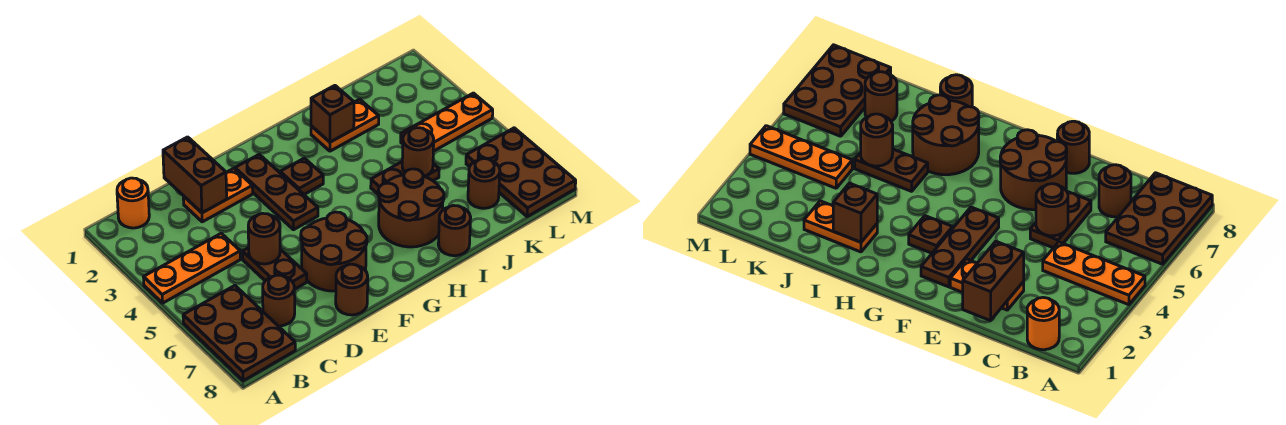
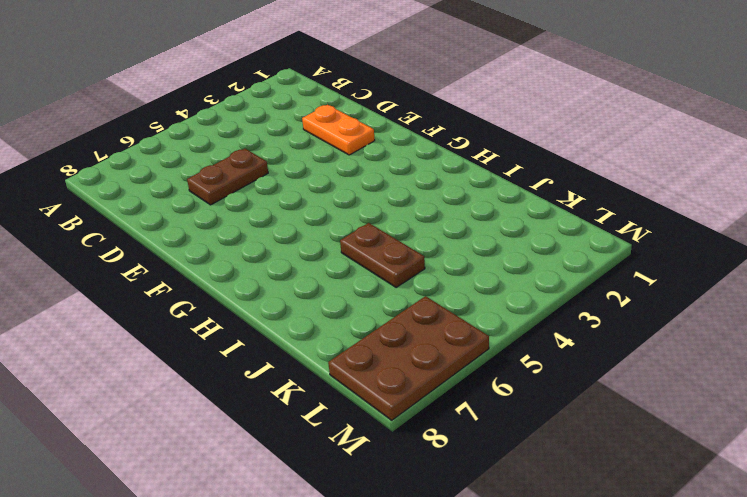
none -> orange 1x3 plate [144,233,240,303]
none -> brown 2x3 plate [183,286,295,381]
none -> orange 1x1 round brick [117,178,149,228]

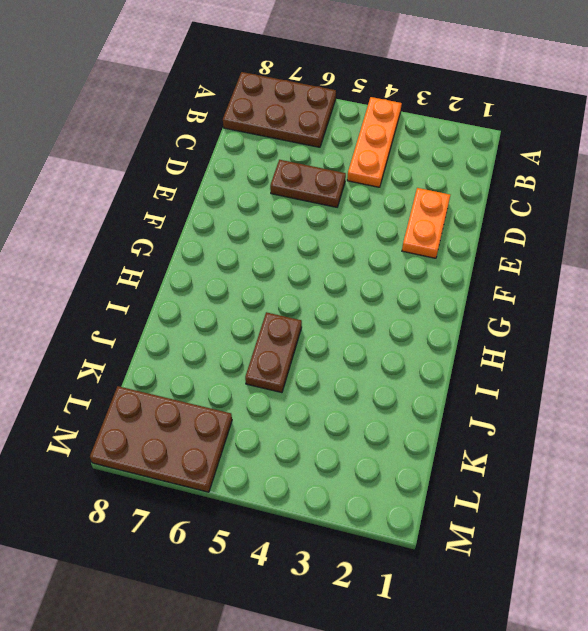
none -> orange 1x1 round brick [117,178,149,228]
none -> brown 1x1 round brick [263,275,295,326]
none -> brown 2x2 round brick [301,212,367,291]

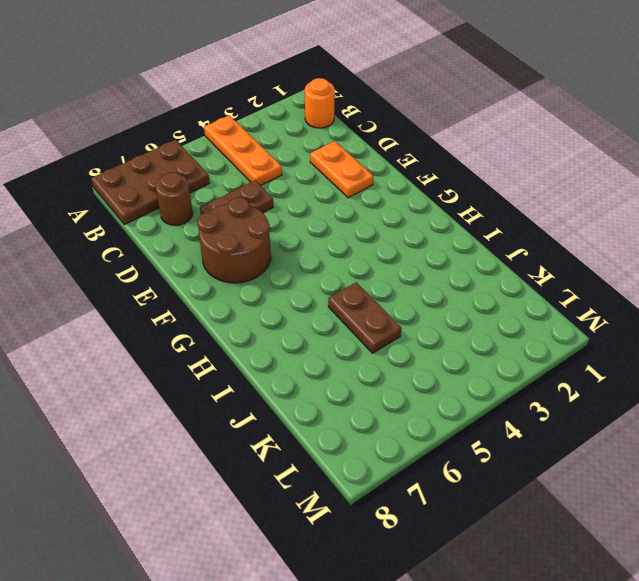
none -> brown 1x1 round brick [336,264,368,315]
none -> brown 1x3 plate [235,154,318,230]
none -> brown 1x1 plate [280,158,323,194]

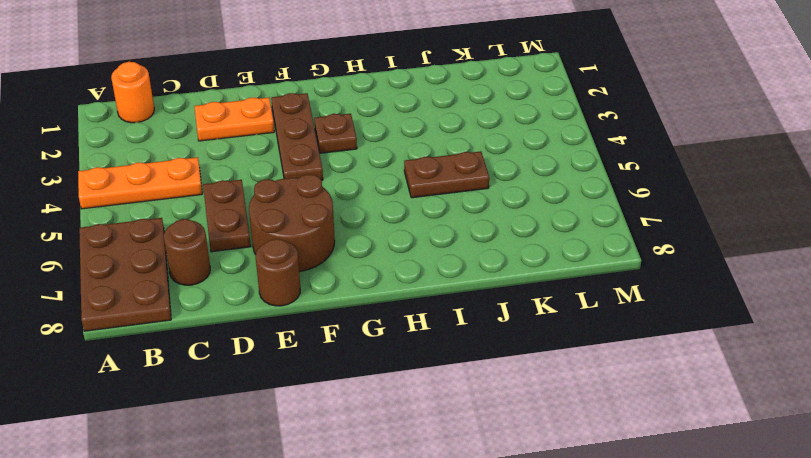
none -> brown 2x2 round brick [378,169,444,247]
none -> orange 1x2 plate [311,99,379,151]
none -> brown 1x1 round brick [438,205,471,256]

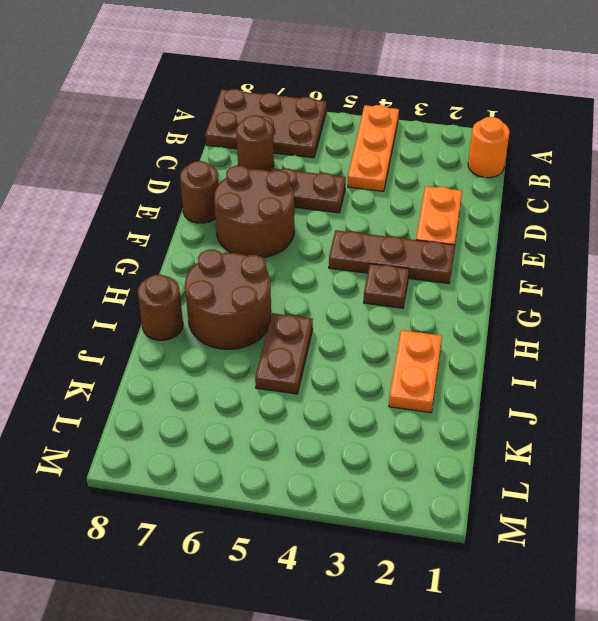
none -> orange 1x3 plate [401,93,493,151]
none -> brown 1x1 round brick [468,159,500,208]
none -> brown 2x3 plate [466,128,576,217]

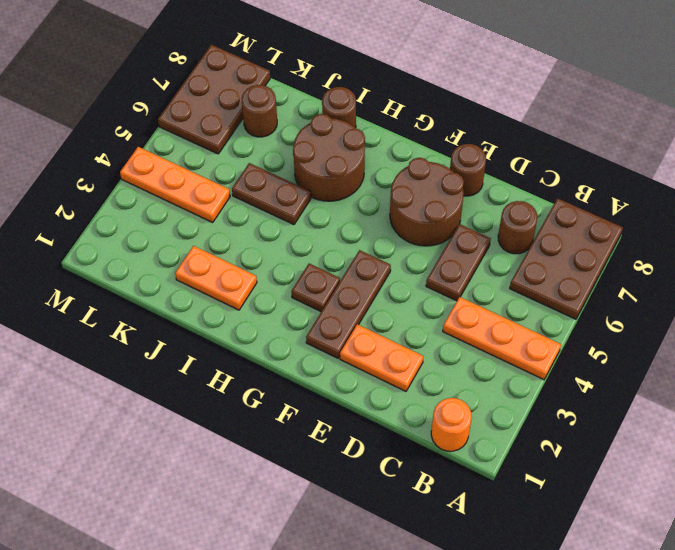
none -> brown 1x2 brick [163,137,227,213]
none -> brown 1x1 round brick [248,213,280,264]
none -> brown 1x1 brick [311,86,354,142]

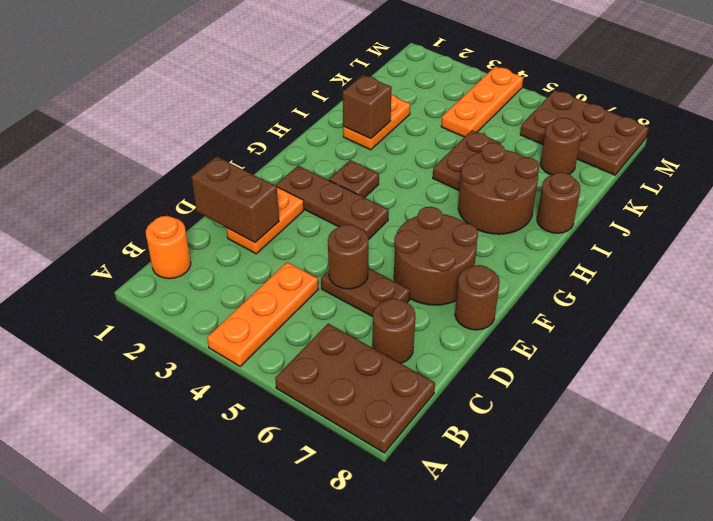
none -> brown 1x1 round brick [402,128,434,176]

